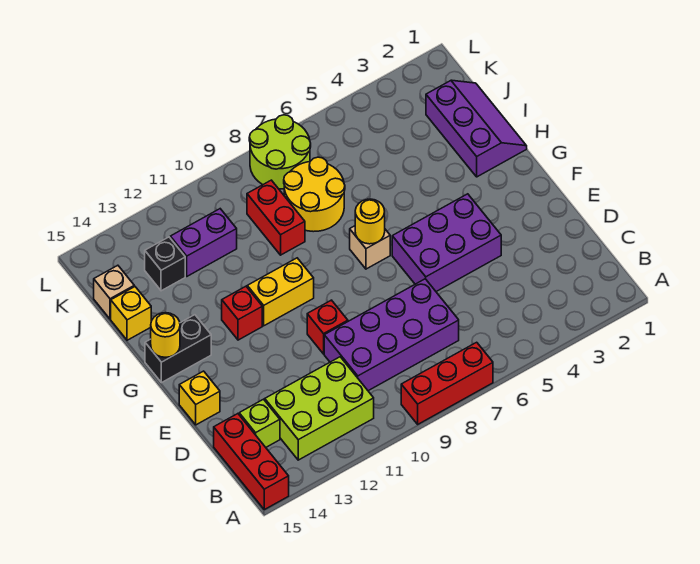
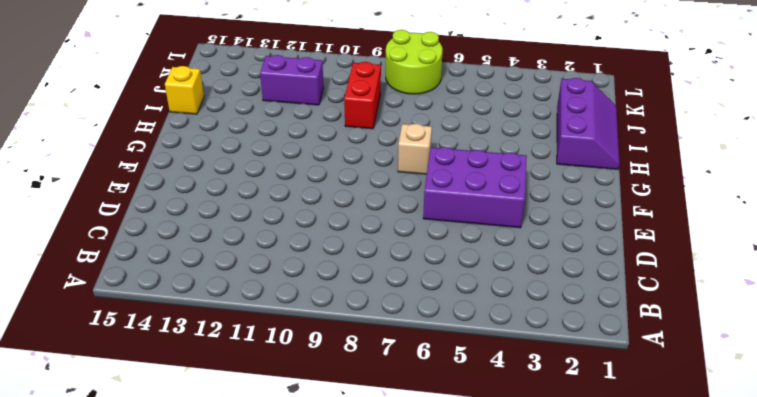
none -> red 1x3 brick [401,342,493,424]
none -> red 1x3 brick [214,414,289,510]
none -> lime 2x3 brick [265,357,374,460]

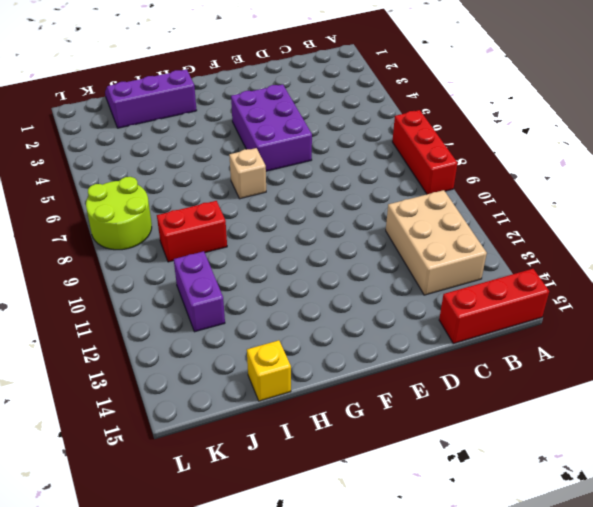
tan 2x3 brick [386,190,487,295] -> lime 2x3 brick [265,357,374,460]
none -> purple 2x4 brick [324,279,459,391]
none -> lime 1x1 brick [239,399,280,447]
none -> red 1x1 brick [307,300,348,354]

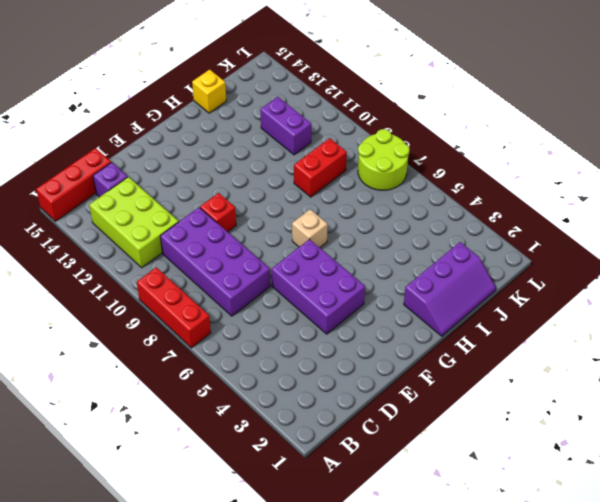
purple 1x1 brick [93,162,128,197] -> lime 1x1 brick [239,399,280,447]
none -> yellow 1x1 brick [179,371,220,425]
none -> yellow 1x2 brick [247,258,314,326]
none -> red 1x1 brick [222,286,262,340]

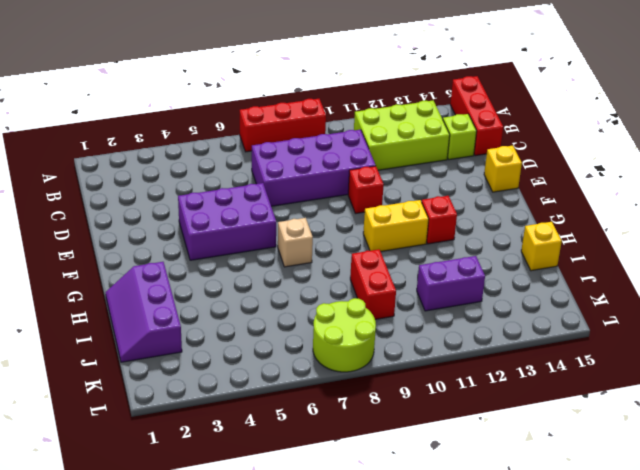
none -> black 1x2 brick [145,315,211,383]
none -> yellow 2x2 round brick [284,157,345,232]
none -> black 1x1 brick [145,237,185,291]

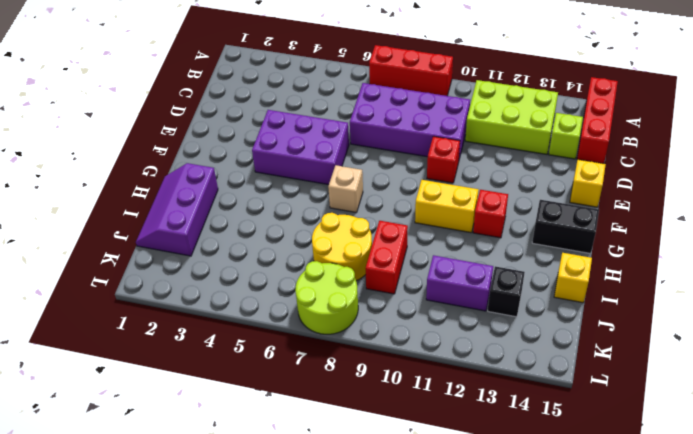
none -> tan 1x1 brick [94,265,134,319]
none -> yellow 1x1 round brick [355,199,385,244]
none -> yellow 1x1 round brick [151,313,180,357]

